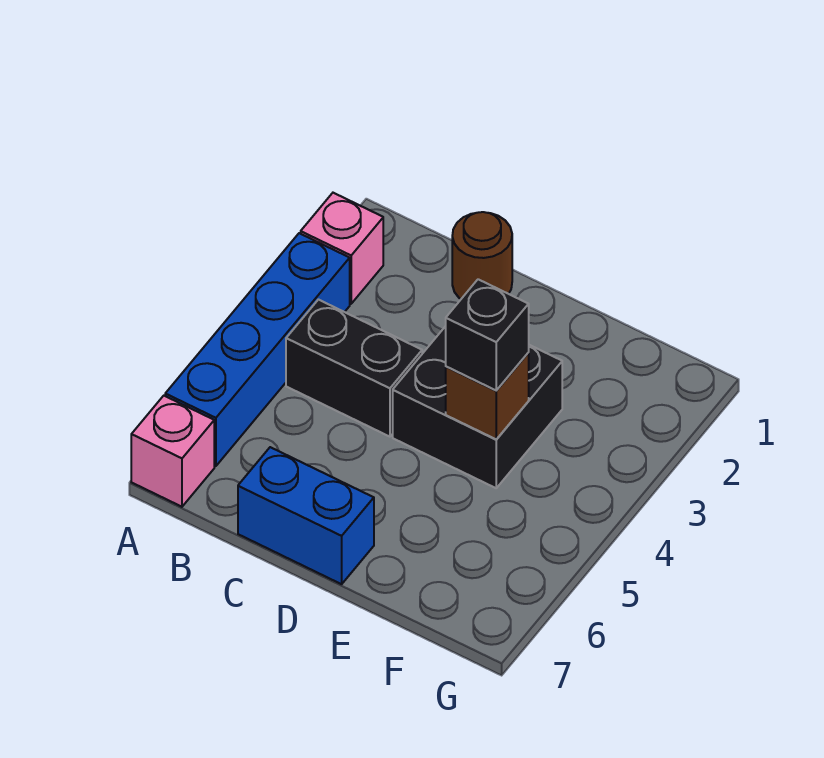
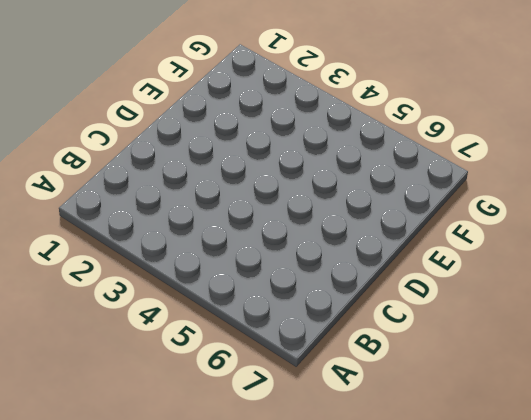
none -> pink 1x1 brick [301,193,383,304]
none -> blue 1x4 brick [165,233,350,466]

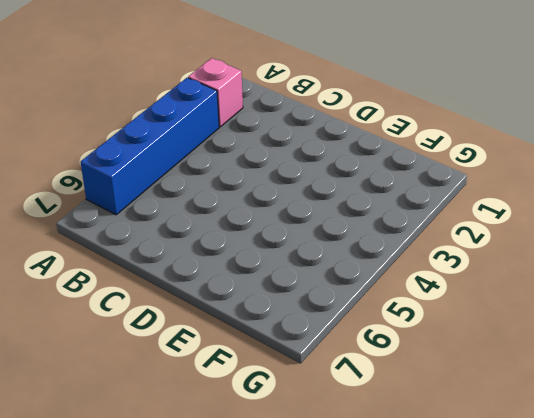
none -> pink 1x1 brick [131,396,214,507]
none -> black 1x2 brick [286,300,422,437]

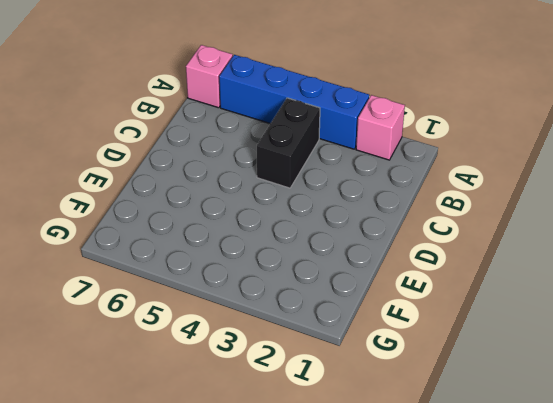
none -> brown 1x1 round brick [452,212,512,299]
none -> blue 1x2 brick [238,447,374,584]

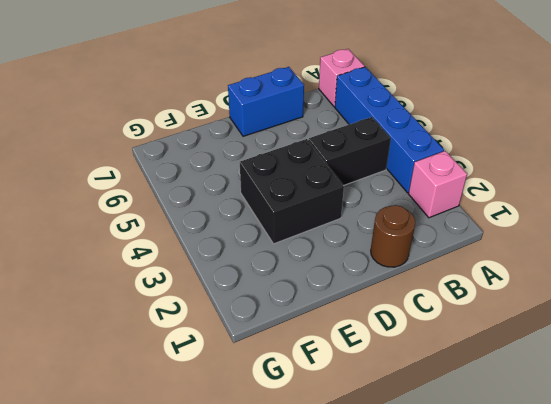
none -> brown 1x1 brick [446,353,529,439]
none -> black 1x1 brick [446,279,529,390]

